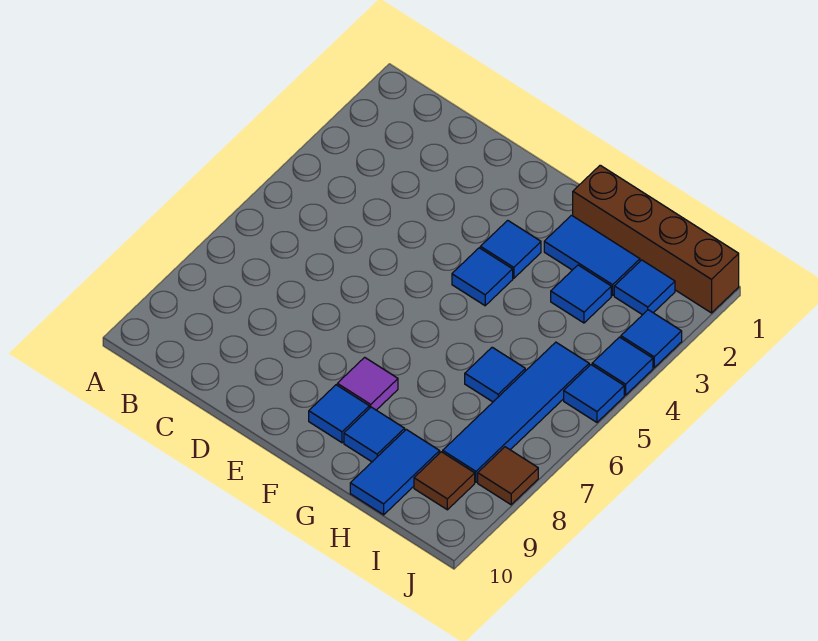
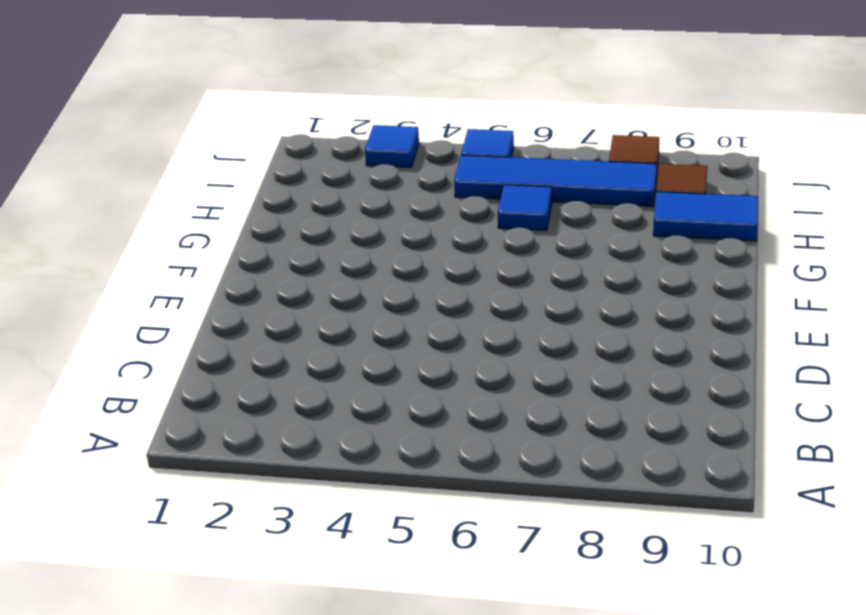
none -> blue 1x1 tile [480,220,541,278]
none -> blue 1x1 tile [452,248,513,306]
none -> purple 1x1 tile [337,357,398,410]

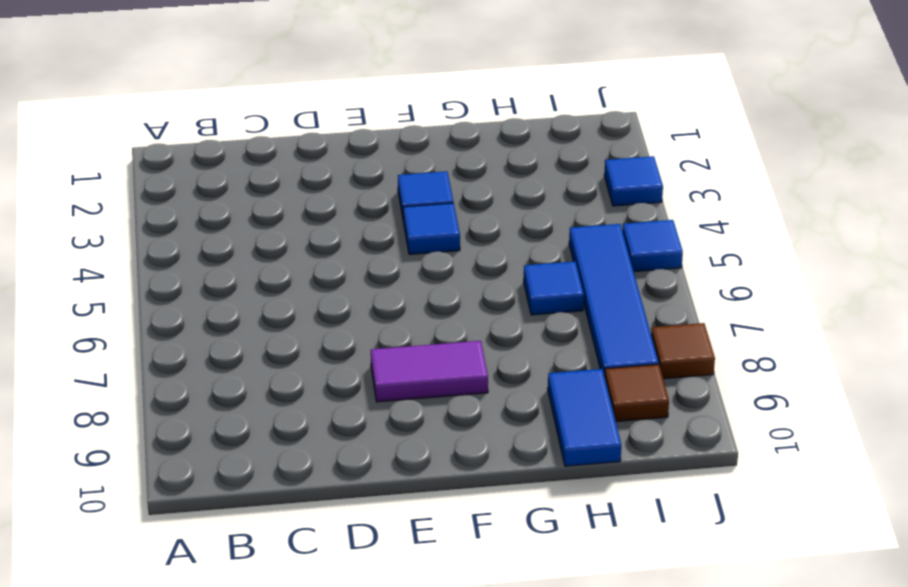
purple 1x2 tile [371,341,488,402] -> purple 1x1 tile [337,357,398,410]
none -> blue 1x1 tile [309,385,369,443]
none -> brown 1x4 brick [573,165,739,313]
none -> blue 1x2 tile [544,215,640,295]

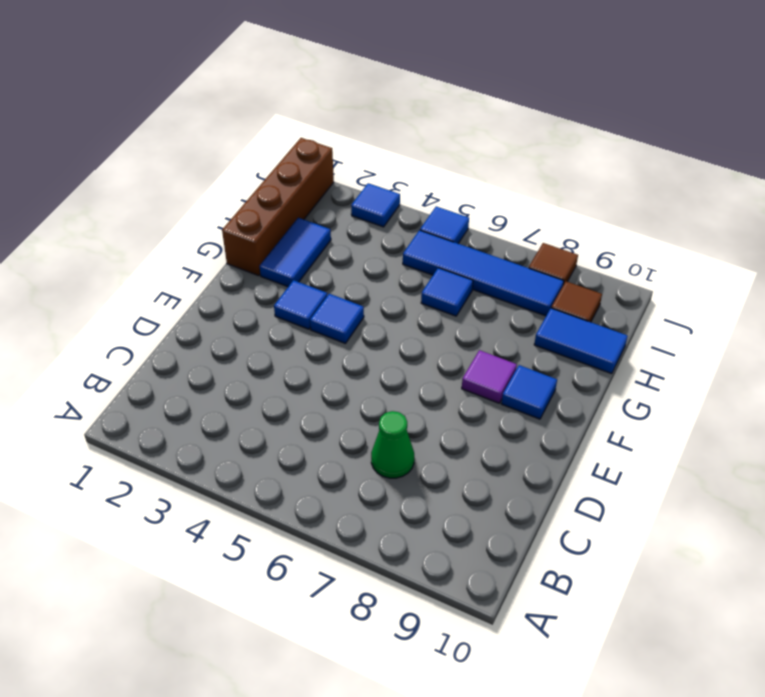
green 1x1 cone [371,411,414,478] -> none
none -> blue 1x1 tile [344,407,405,462]
none -> blue 1x1 tile [551,265,611,323]
none -> blue 1x1 tile [614,260,675,315]

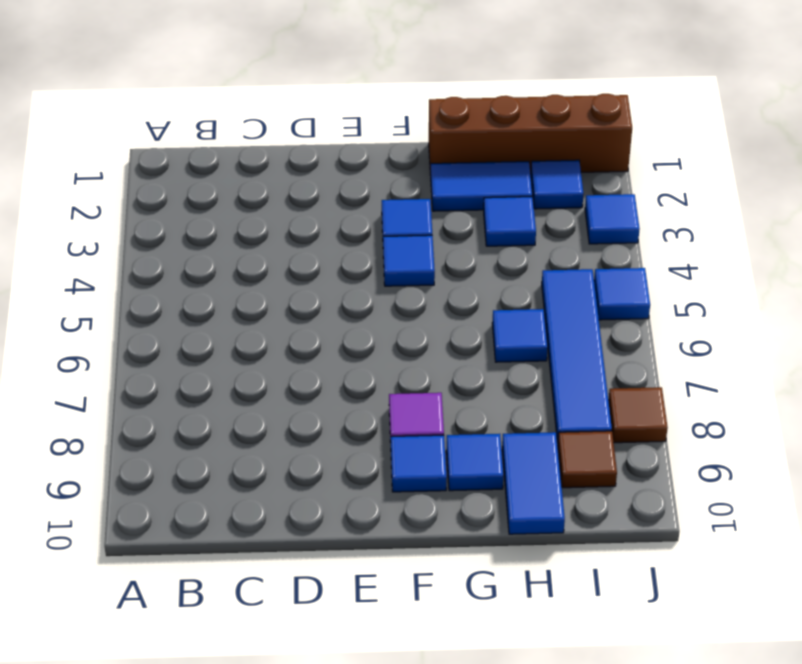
none -> blue 1x1 tile [592,337,653,395]

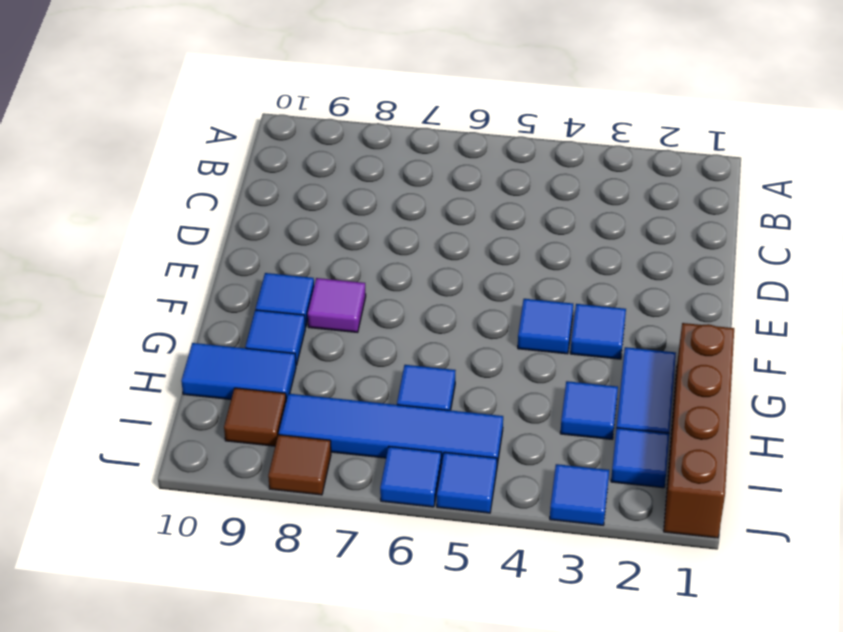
blue 1x1 tile [380,447,441,507] -> blue 1x1 tile moved to [592,337,653,395]

